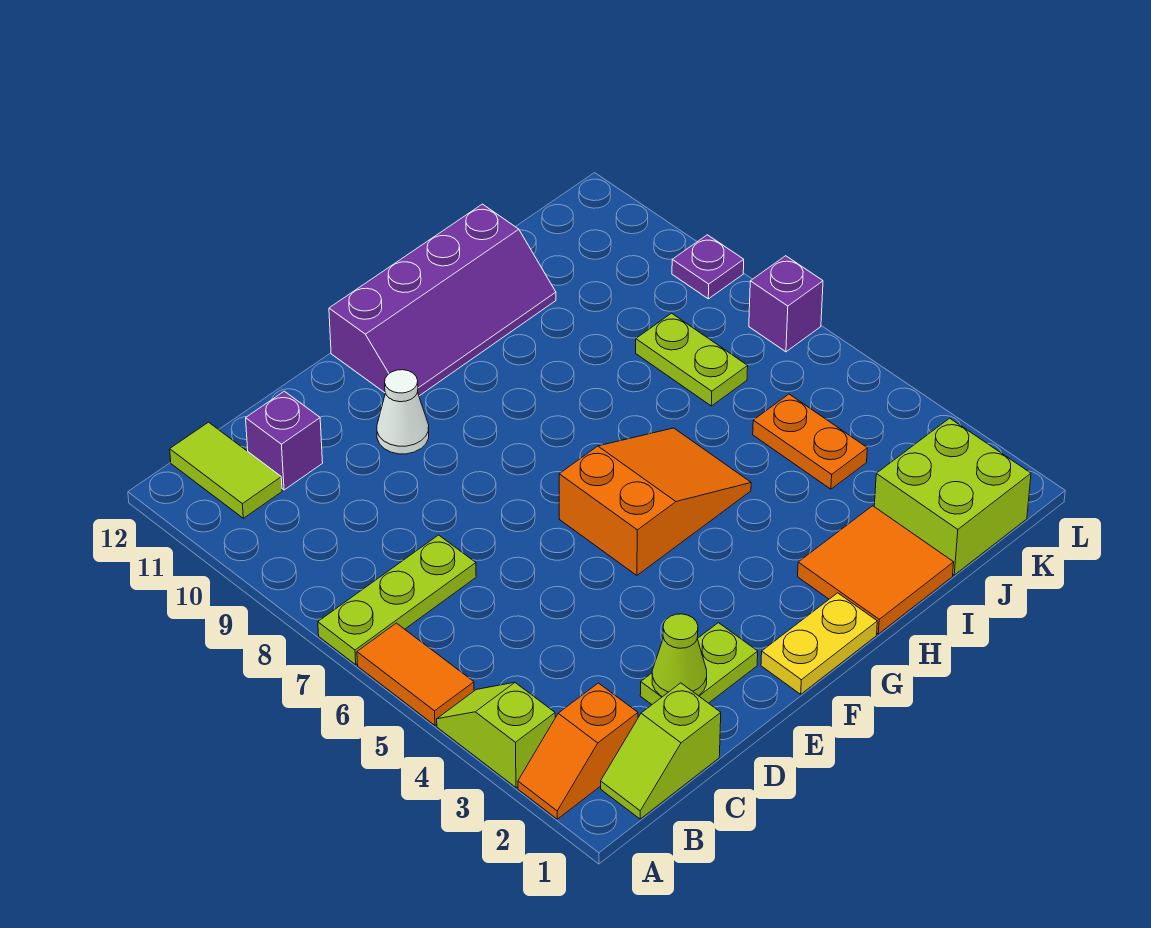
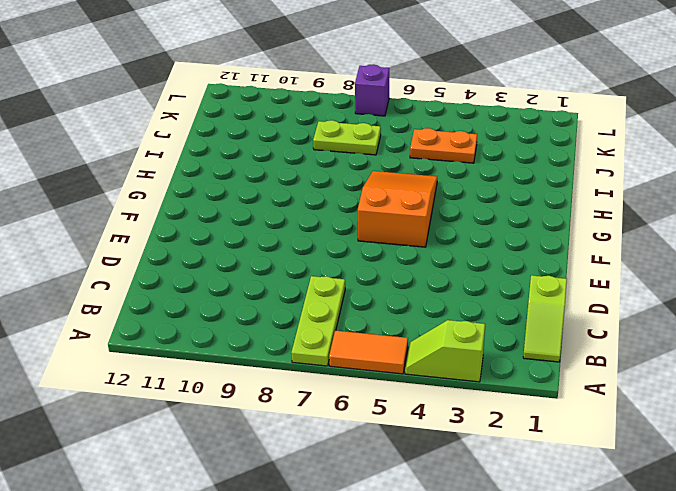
none -> orange 1x2 slope [518,683,638,819]
none -> lime 1x2 tile [170,422,282,518]
none -> purple 1x1 brick [246,391,323,490]

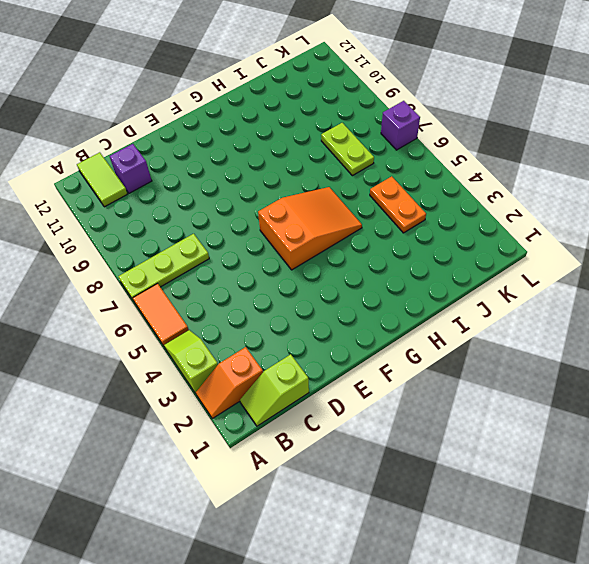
none -> lime 1x2 plate [640,623,758,704]
none -> white 1x1 cone [377,370,429,454]
none -> yellow 1x2 plate [761,593,877,694]

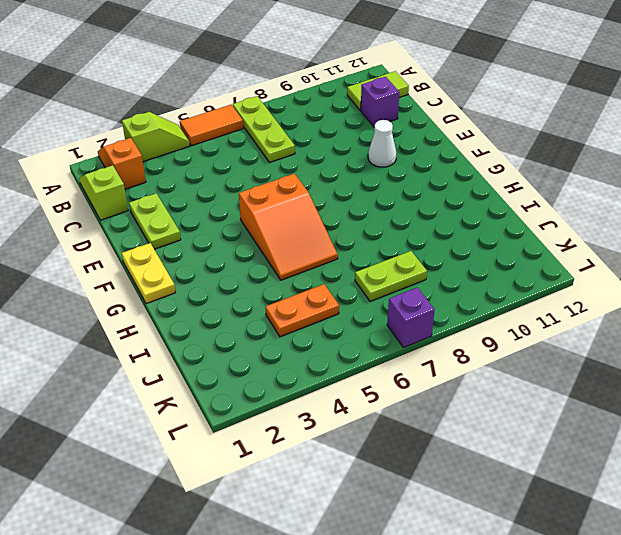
none -> purple 2x4 slope [329,204,556,396]
none -> orange 2x2 tile [798,506,954,634]
none -> lime 2x2 brick [874,418,1031,575]

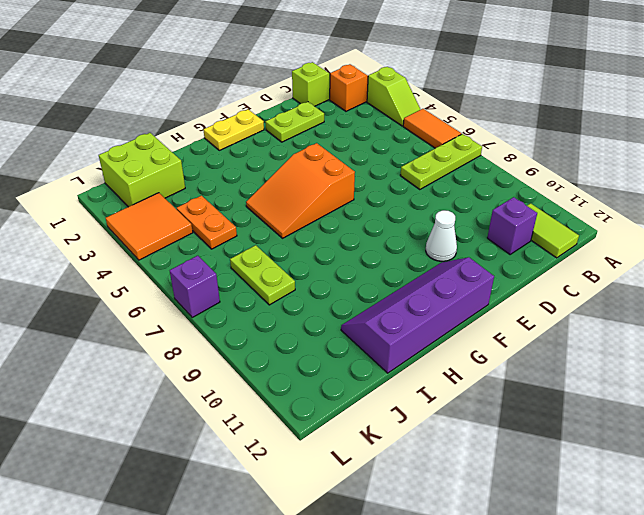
orange 2x2 tile [106,193,193,260] -> orange 2x2 tile moved to [798,506,954,634]
none -> purple 1x1 plate [672,235,744,299]
none -> lime 1x1 cone [652,614,707,697]

